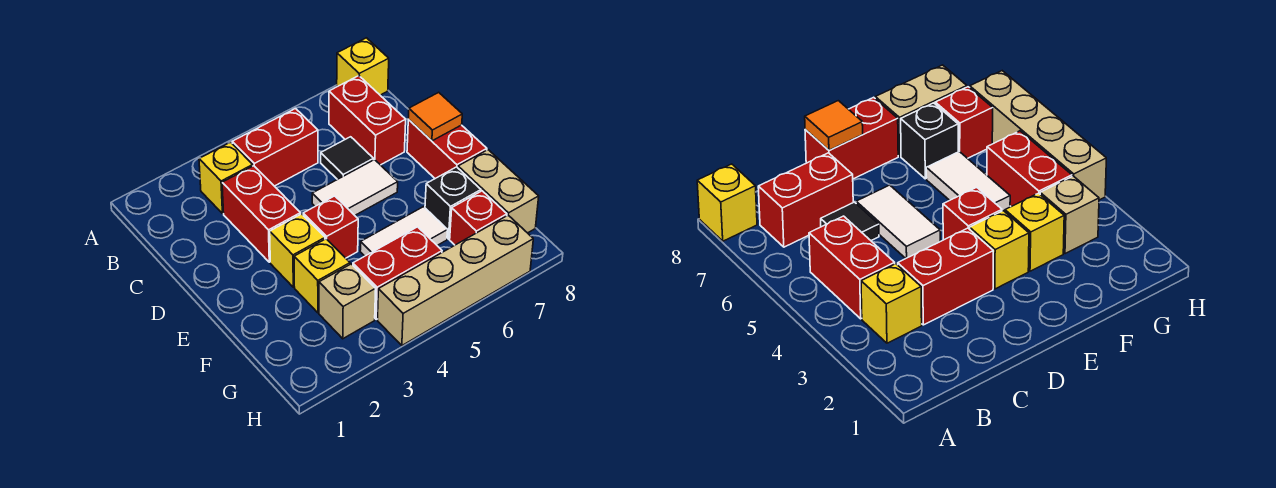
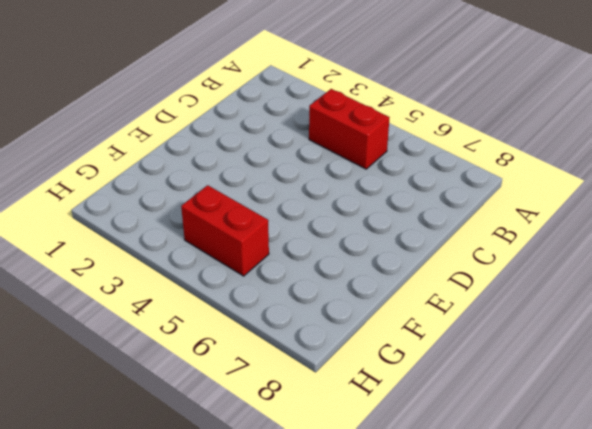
none -> yellow 1x1 brick [337,38,389,95]
none -> yellow 1x1 brick [199,142,253,213]
none -> red 1x2 brick [329,76,406,165]

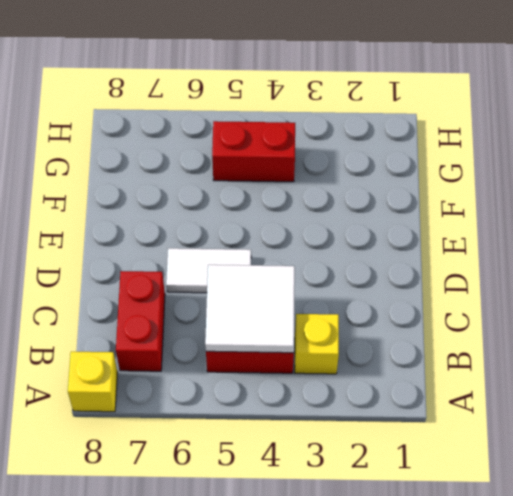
white 2x2 tile [205,265,295,353] -> none
none -> red 1x2 brick [222,166,301,262]
none -> black 1x1 tile [321,137,373,179]
none -> red 1x2 brick [407,120,487,178]

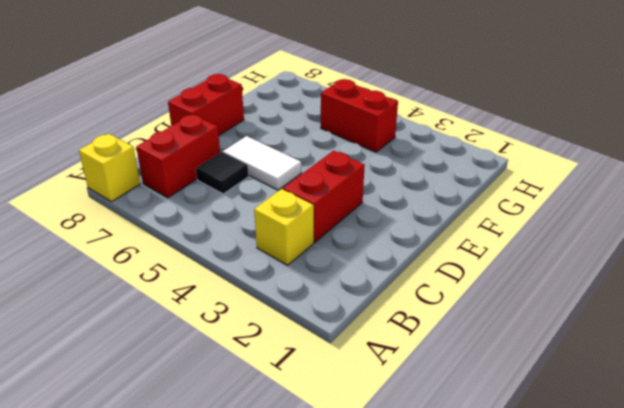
none -> red 1x2 brick [232,108,318,186]
none -> yellow 1x1 brick [270,214,325,287]
none -> red 1x1 brick [303,196,358,258]

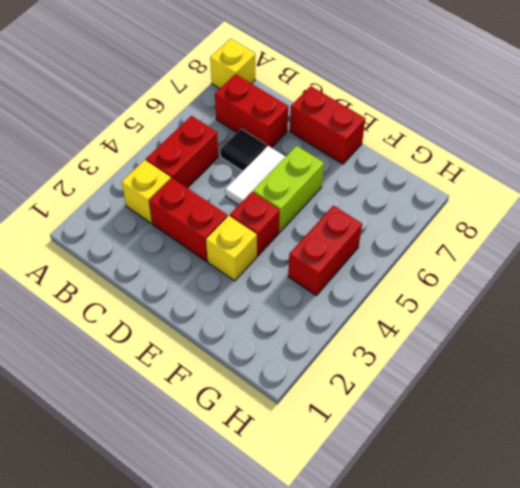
lime 1x2 brick [253,146,324,232] -> none
none -> yellow 1x1 brick [294,239,350,313]
none -> white 1x2 tile [360,207,448,256]
none -> black 1x1 brick [425,167,481,239]

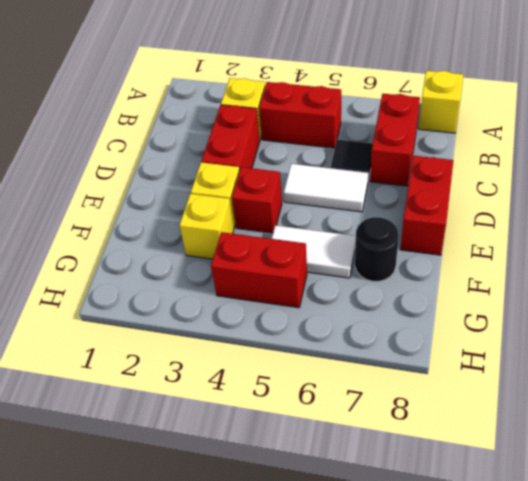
black 1x1 round brick [355,217,399,281] -> black 1x1 brick [425,167,481,239]
none -> tan 1x2 brick [458,150,539,233]
none -> tan 1x1 brick [319,264,376,339]
none -> red 1x1 brick [450,191,507,245]

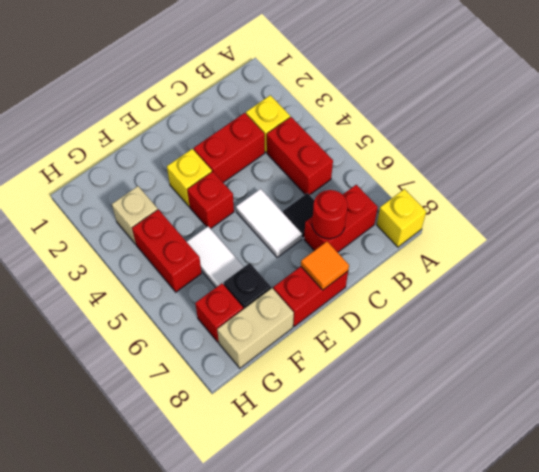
red 1x1 round brick [312,190,348,239] -> none
none -> yellow 1x1 brick [294,239,350,313]
none -> tan 1x4 brick [378,215,533,345]

